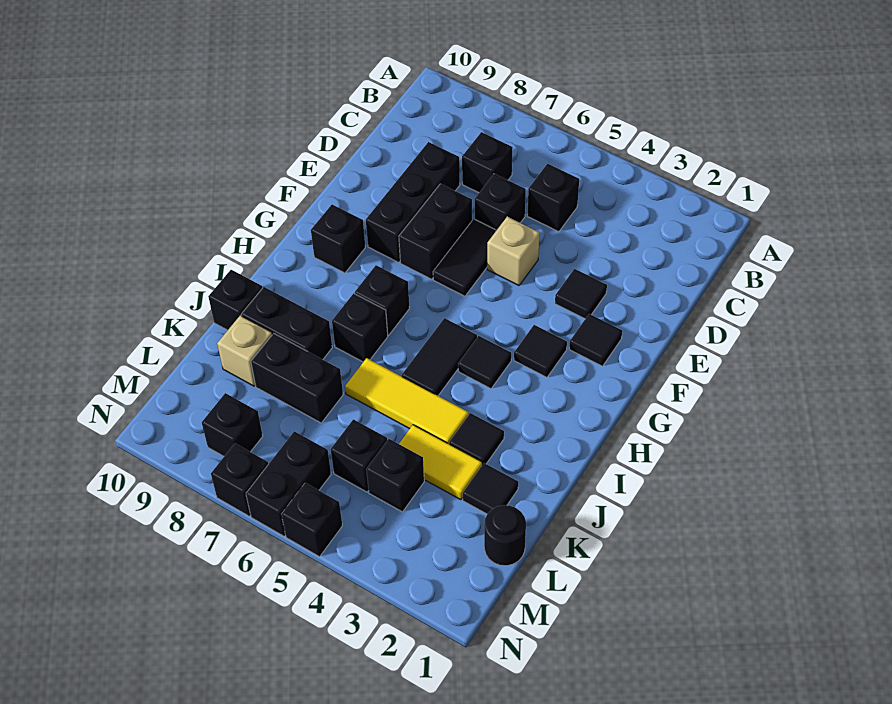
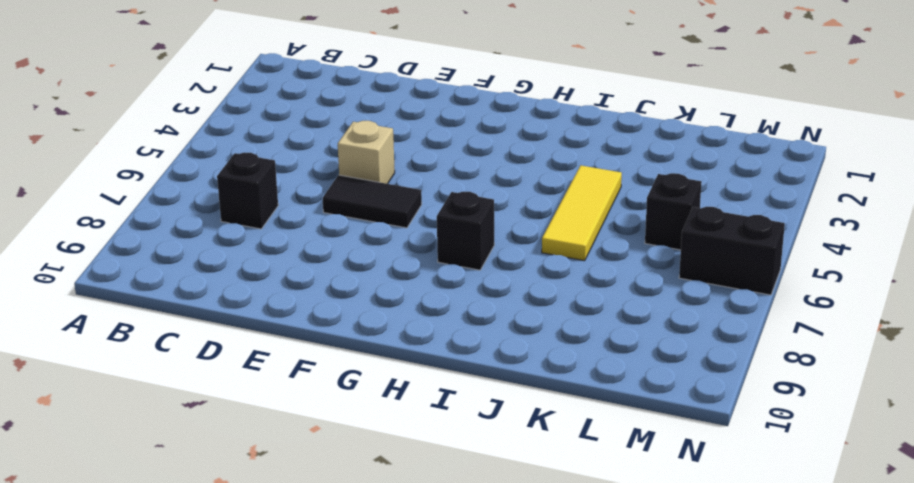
none -> black 1x1 brick [527,164,579,232]
none -> black 1x1 brick [475,174,526,230]
none -> black 1x3 brick [366,142,460,263]
none -> black 1x1 tile [555,269,607,319]

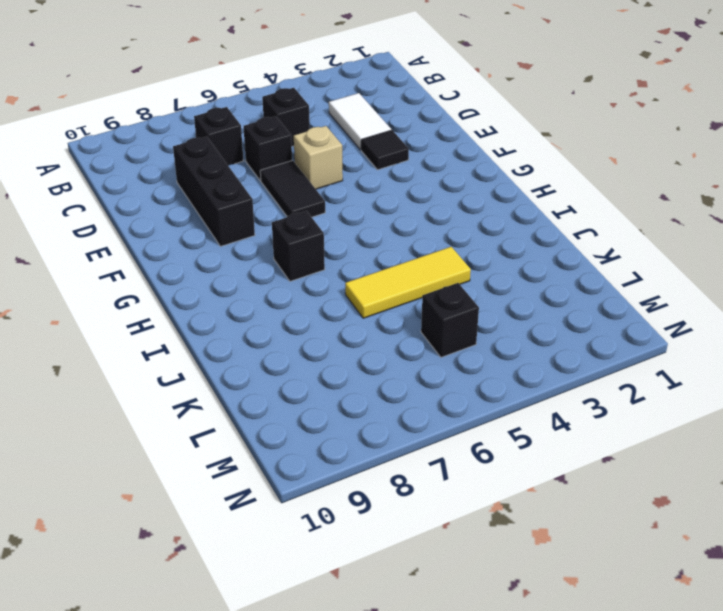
white 1x2 tile [329,93,391,150] -> none
none -> black 1x2 brick [399,184,472,279]
none -> black 1x1 tile [569,314,622,366]
none -> black 1x1 tile [514,325,567,377]
none -> black 1x1 brick [311,205,365,273]

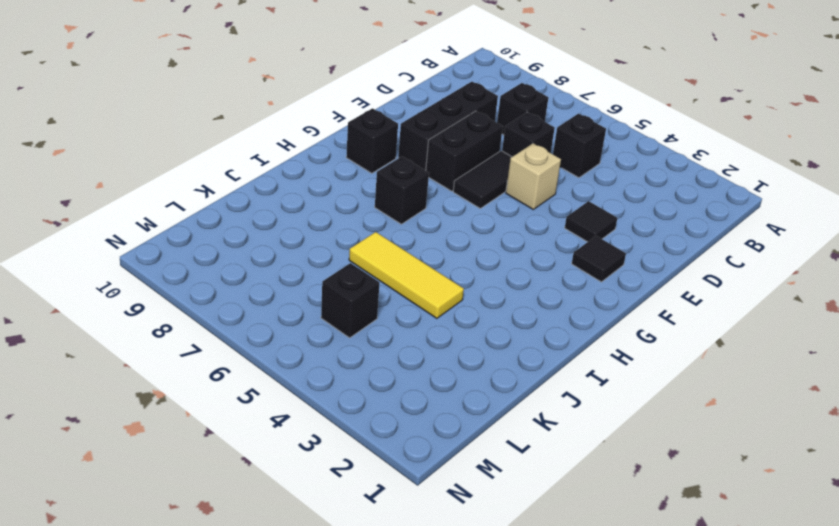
none -> black 1x1 tile [514,325,567,377]
none -> black 1x1 tile [458,336,511,389]
none -> black 1x2 tile [402,318,477,396]
none -> black 1x1 brick [332,293,388,362]

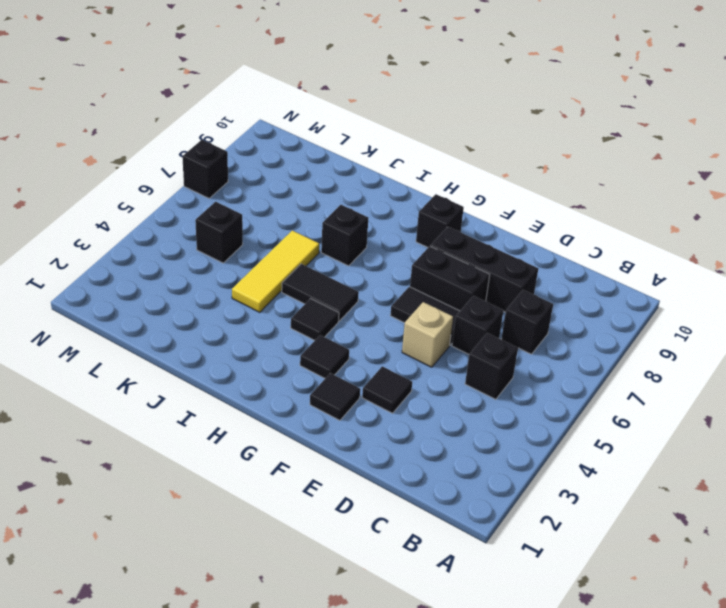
none -> black 1x1 brick [355,265,410,335]
none -> black 1x1 tile [449,413,504,465]
none -> black 1x2 brick [241,287,332,359]
none -> black 1x1 brick [208,270,262,330]

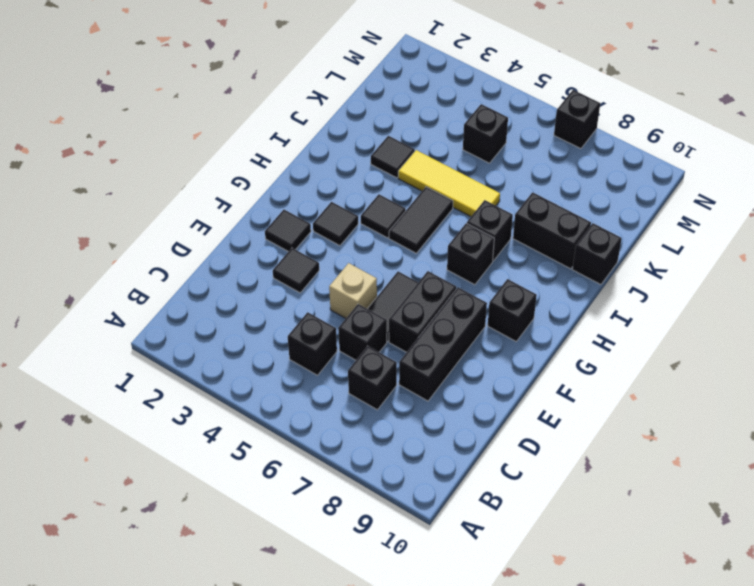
none -> black 1x1 tile [463,463,518,514]
none -> yellow 1x2 tile [399,425,482,500]
none -> black 1x2 brick [251,333,343,423]
none -> tan 1x1 brick [217,316,272,386]

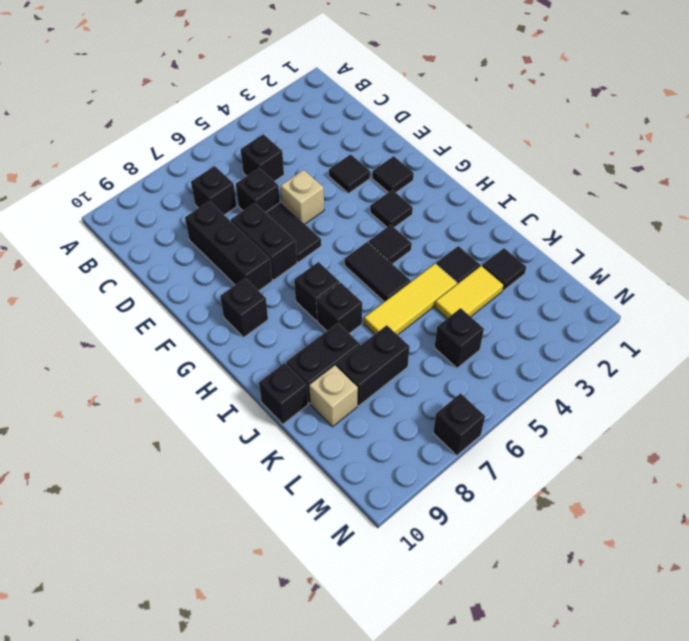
none -> black 1x1 round brick [484,505,526,566]
none -> black 1x1 brick [366,439,424,512]
none -> black 1x2 brick [246,431,331,536]
none -> black 1x1 brick [202,393,263,456]

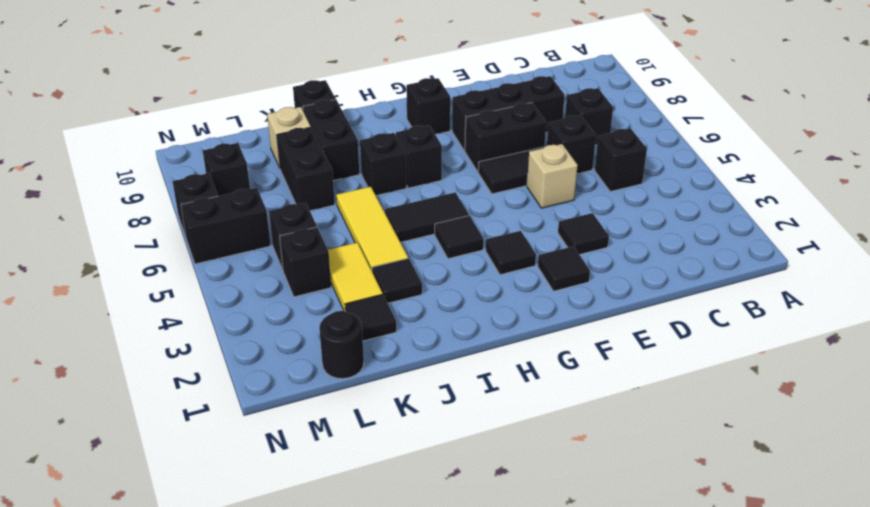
none -> black 1x1 brick [282,483,342,557]

